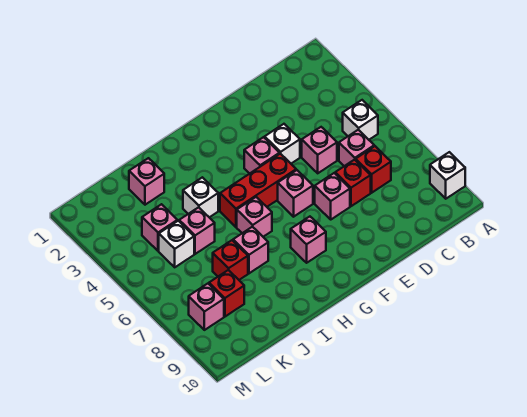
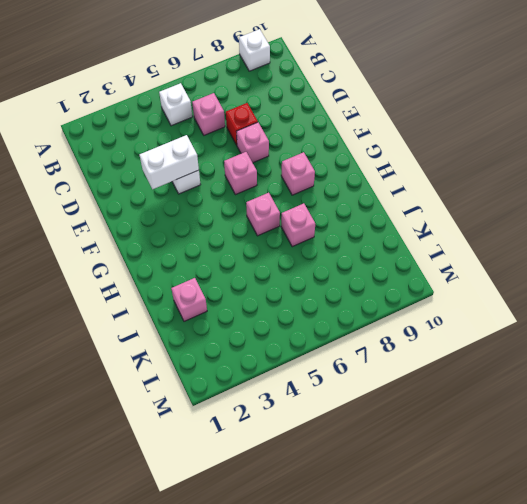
white 1x2 brick [140,135,199,189] -> none
none -> red 1x1 brick [356,146,391,193]
none -> pink 1x1 brick [302,127,337,173]
none -> pink 1x1 brick [244,137,280,174]

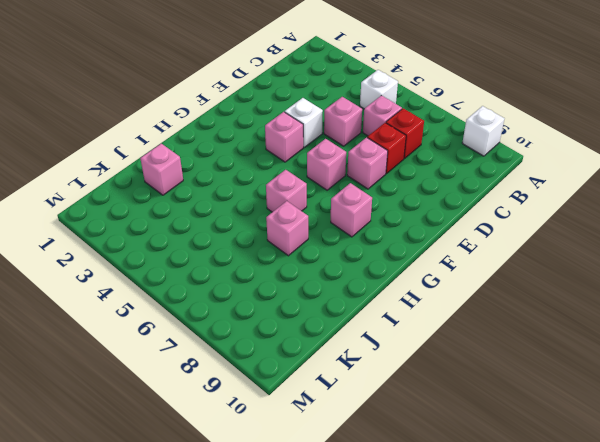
none -> red 1x3 brick [220,154,296,227]
none -> white 1x1 brick [183,177,218,217]
none -> pink 1x1 brick [179,207,215,254]

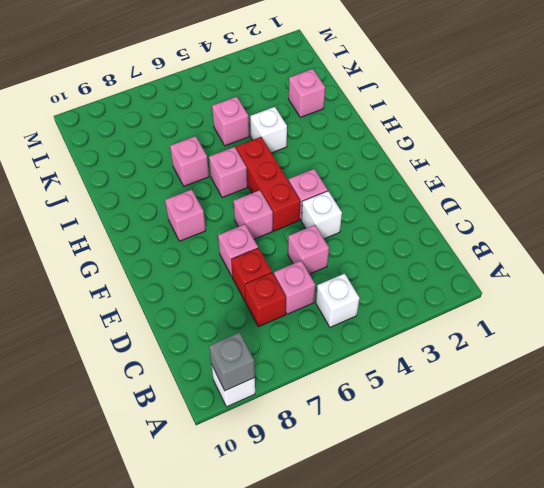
grey 1x1 brick [209,333,255,391] -> none
none -> red 1x1 brick [213,240,248,280]
none -> pink 1x1 brick [142,204,177,251]
none -> white 1x1 brick [159,221,194,267]

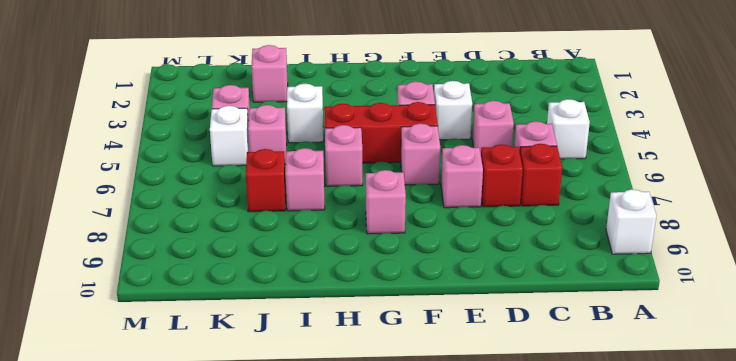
none -> red 1x1 brick [209,270,244,317]
none -> pink 1x1 brick [189,284,224,330]

